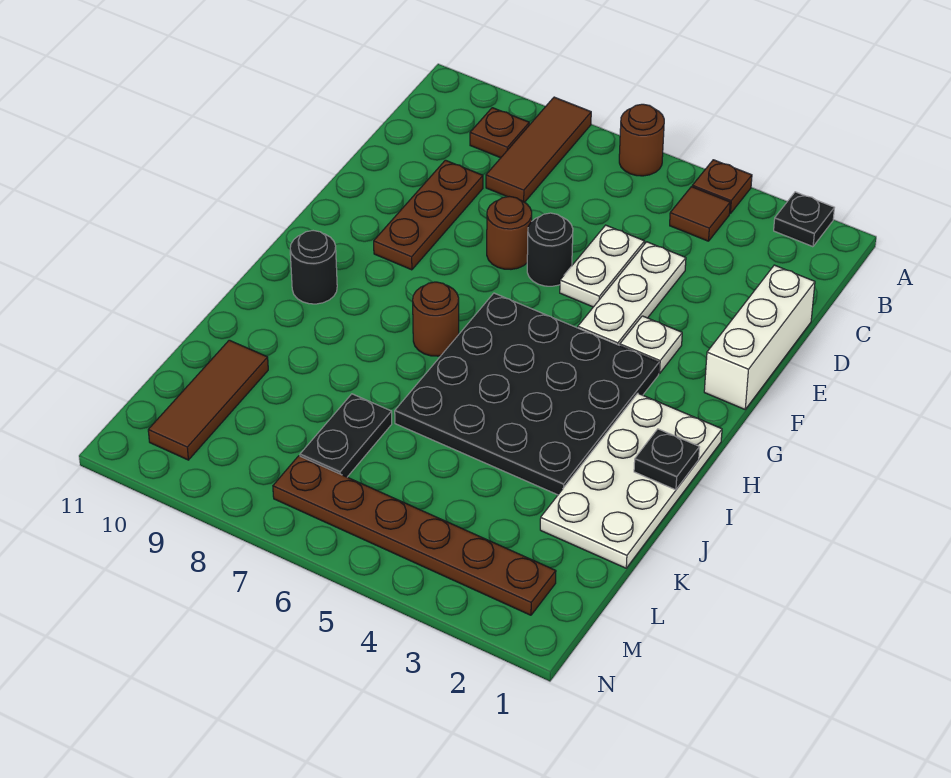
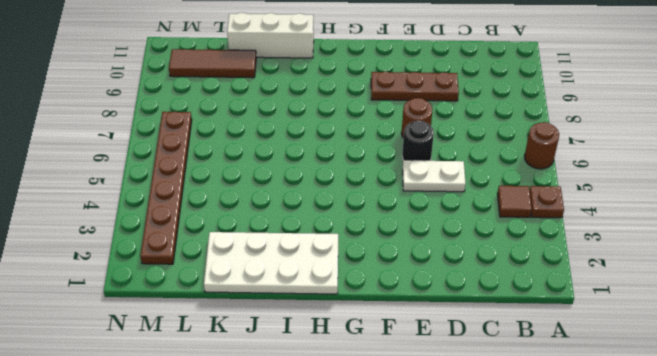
white 1x3 brick [227,13,314,58] -> white 1x3 brick moved to [704,265,815,409]
none -> black 1x1 plate [774,192,834,247]
none -> brown 1x3 tile [486,97,591,202]
none -> brown 1x1 plate [470,108,529,158]

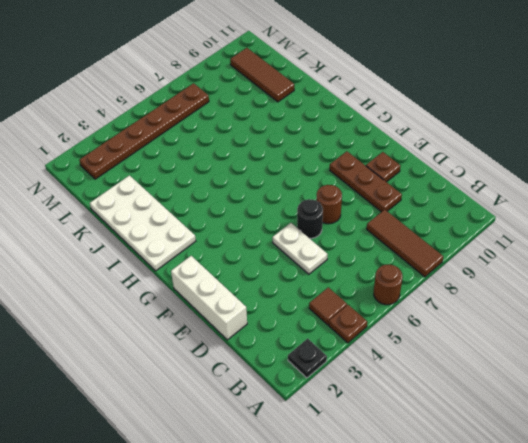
brown 1x1 plate [366,152,400,182] -> brown 1x1 plate moved to [470,108,529,158]
none -> white 1x3 plate [578,242,686,346]
none -> white 1x1 plate [620,316,682,374]
none -> black 4x4 plate [395,293,659,495]

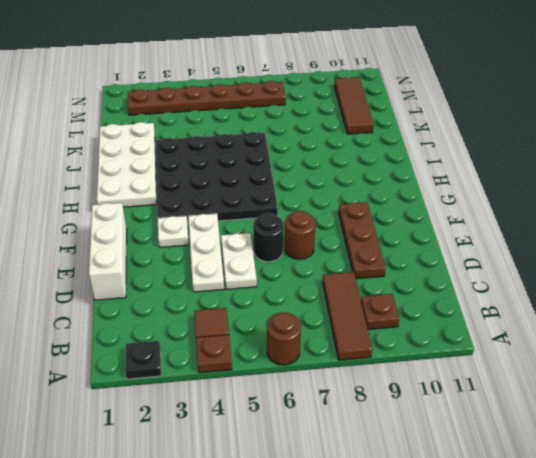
none -> brown 1x1 round brick [413,282,459,356]
none -> black 1x1 round brick [290,231,337,304]
none -> black 1x2 plate [300,394,392,477]

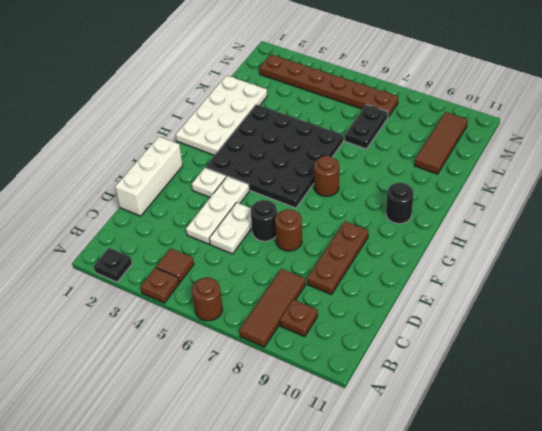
none -> black 1x1 plate [634,429,699,490]

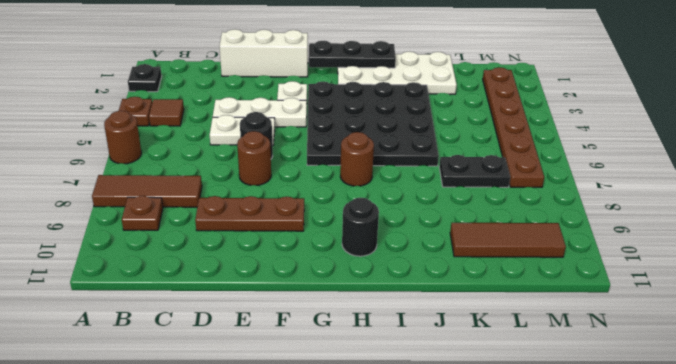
black 1x3 plate [309,41,396,68] -> black 1x1 plate [634,429,699,490]

